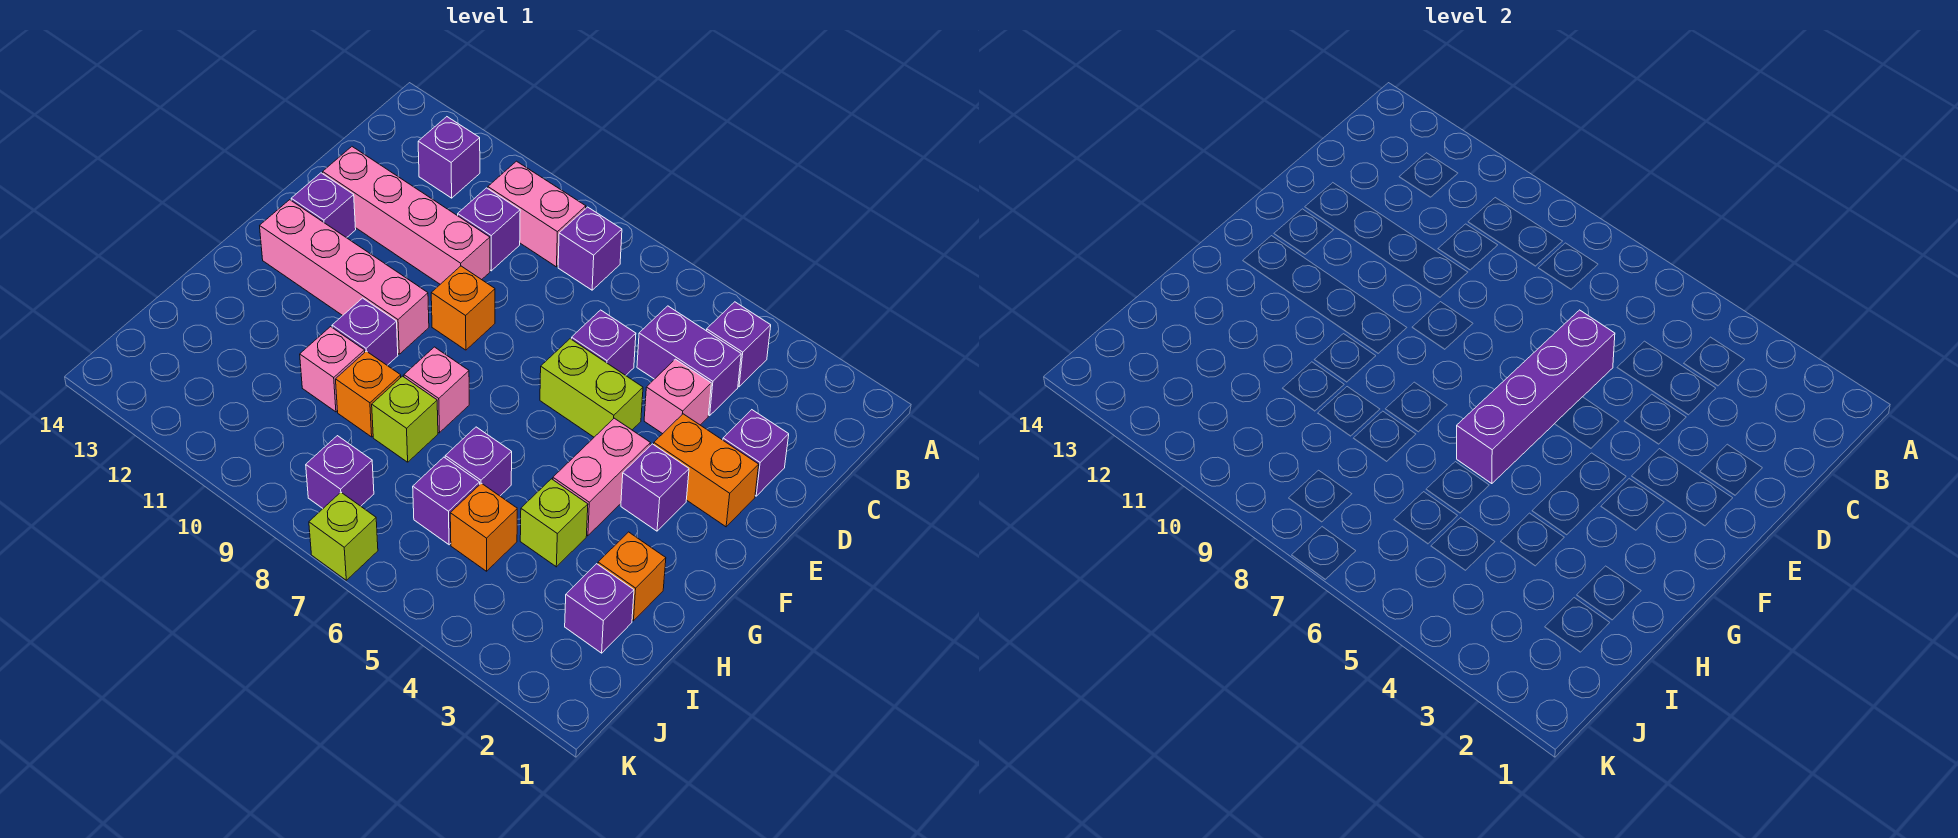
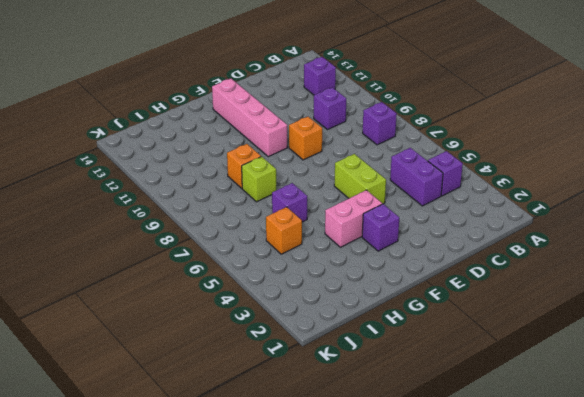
none -> pink 1x2 brick [488,161,586,267]
none -> purple 1x1 brick [723,410,789,496]
none -> pink 1x1 brick [644,359,711,434]
none -> purple 1x1 brick [571,310,636,375]

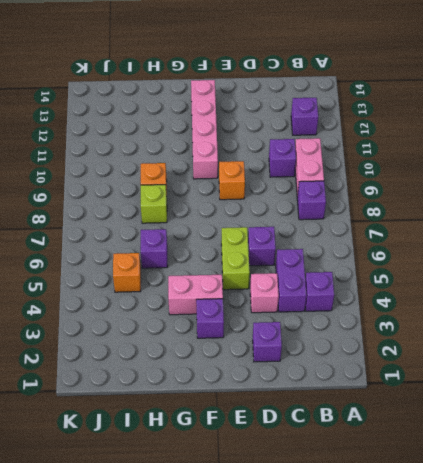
none -> pink 1x4 brick [323,147,490,284]
none -> orange 1x2 brick [654,414,759,527]
none -> purple 1x1 brick [291,173,356,238]
none -> pink 1x1 brick [404,347,469,433]

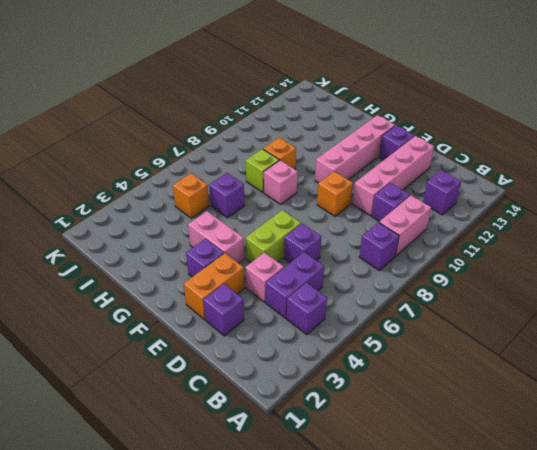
none -> purple 1x1 brick [332,298,398,365]
none -> orange 1x1 brick [598,532,666,621]
none -> lime 1x1 brick [520,479,588,567]
none -> pink 1x1 brick [300,327,365,412]

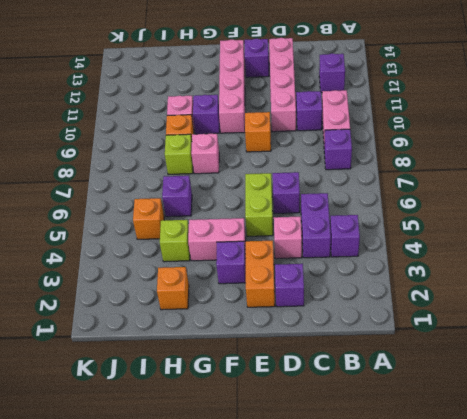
none -> purple 1x1 brick [565,564,634,653]
none -> purple 1x1 brick [413,457,480,545]
none -> purple 1x1 brick [306,436,374,508]
none -> lime 1x1 brick [309,492,378,580]

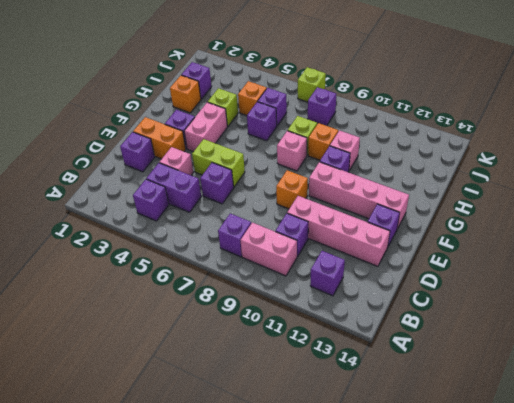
none -> purple 1x4 brick [1457,310,1615,484]

